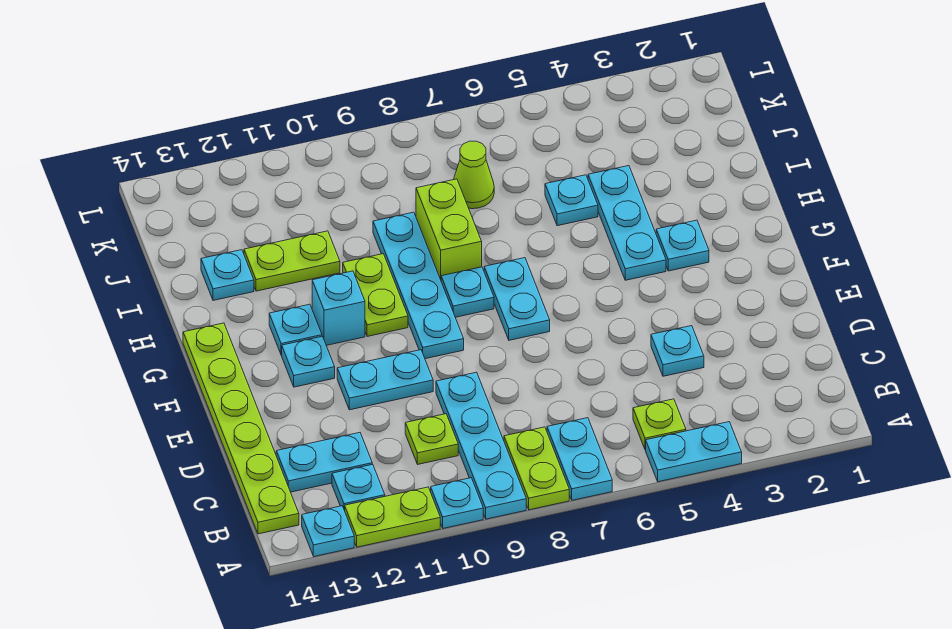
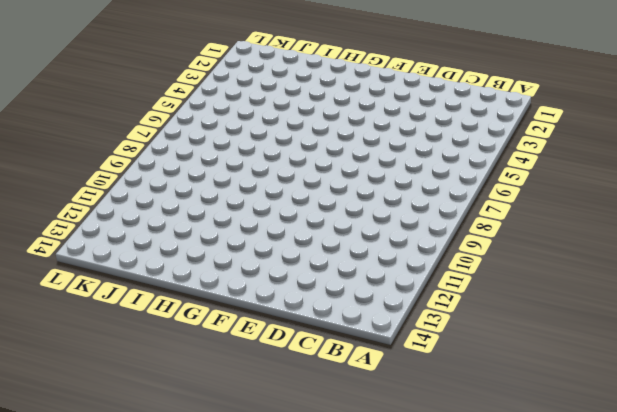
none -> cyan 1x2 plate [646,422,742,482]
none -> cyan 1x2 plate [547,418,612,500]
none -> lime 1x2 plate [504,427,569,510]

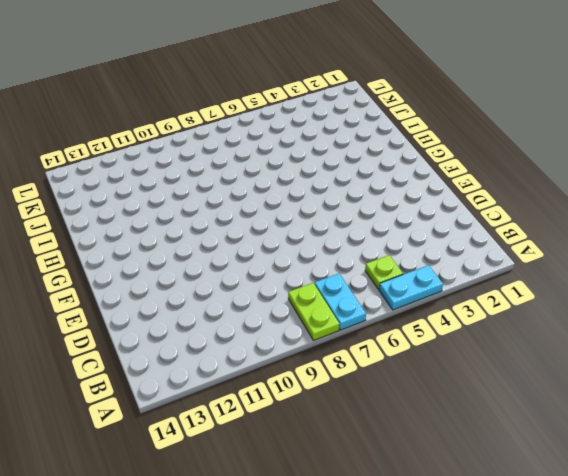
none -> cyan 1x4 plate [436,372,526,519]
none -> cyan 1x1 plate [431,478,483,528]
none -> lime 1x2 plate [345,487,440,547]

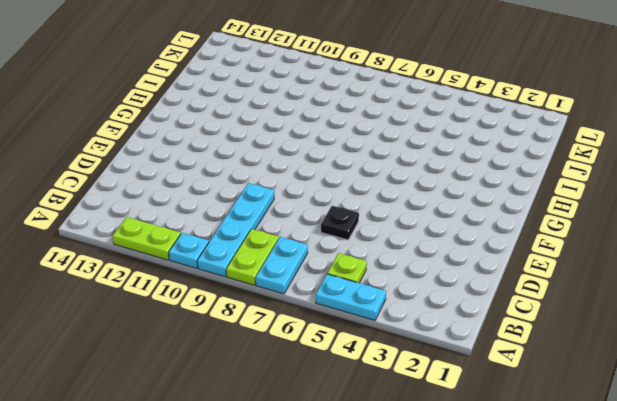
black 1x1 plate [321,206,359,240] -> none
none -> cyan 1x1 plate [302,506,354,556]
none -> cyan 1x1 plate [332,464,385,511]
none -> lime 1x6 plate [183,323,299,534]

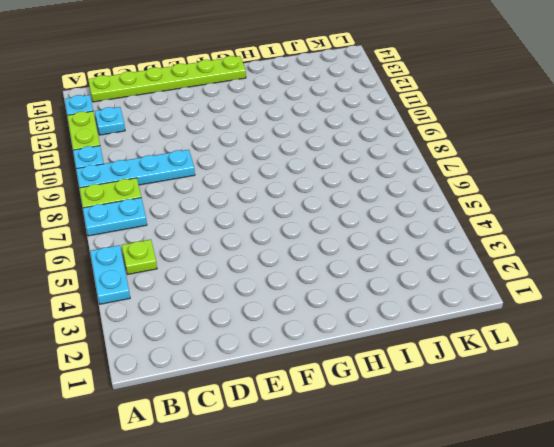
none -> lime 1x1 plate [405,414,458,464]
none -> cyan 1x2 plate [276,433,372,492]
none -> cyan 1x1 plate [651,326,704,376]

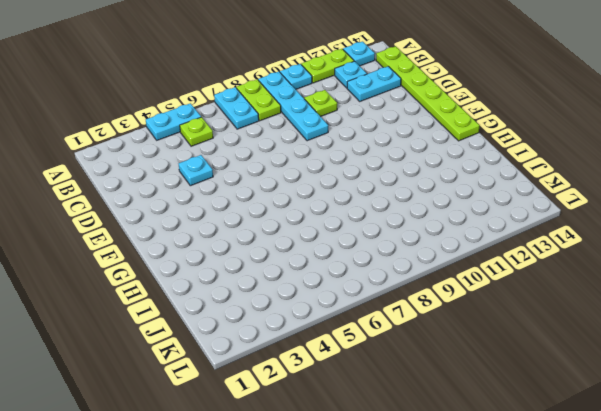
none -> cyan 1x2 plate [337,350,433,410]
none -> cyan 1x2 plate [484,258,550,340]
none -> cyan 1x4 plate [373,212,464,359]

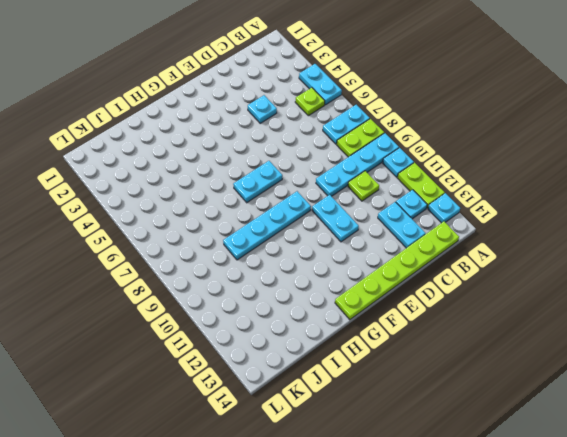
none -> cyan 1x1 plate [282,336,335,387]
none -> cyan 1x1 plate [656,220,709,271]
none -> cyan 1x3 plate [588,166,666,280]

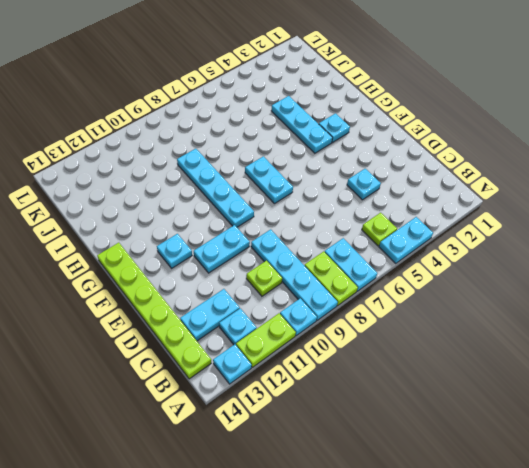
none -> cyan 1x1 plate [441,267,494,317]
none -> lime 1x2 plate [343,254,408,336]
none -> cyan 1x1 brick [312,271,365,345]

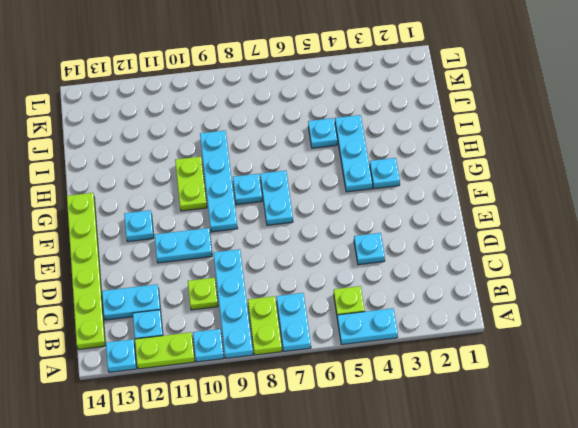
none -> cyan 1x1 brick [312,271,365,345]
none -> cyan 1x1 plate [269,304,322,355]
none -> lime 1x2 brick [416,179,482,279]

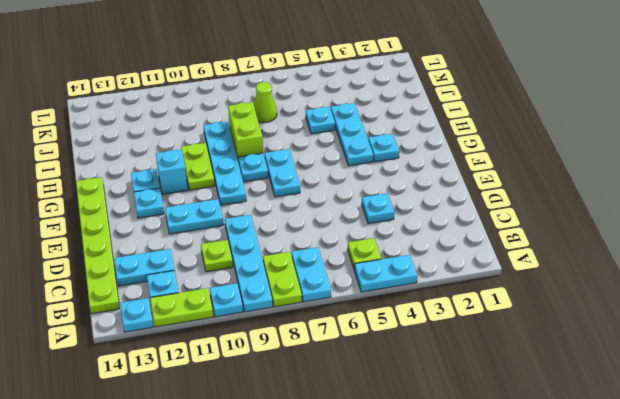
none -> lime 1x2 plate [244,231,340,291]
none -> cyan 1x1 plate [201,250,254,300]

